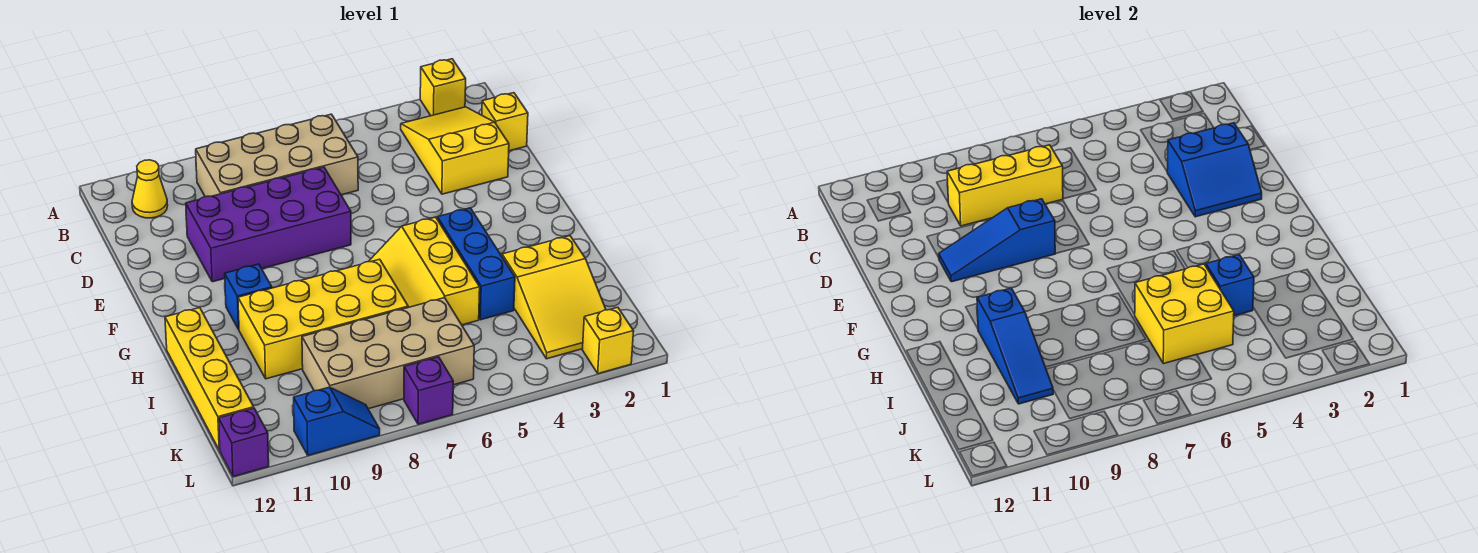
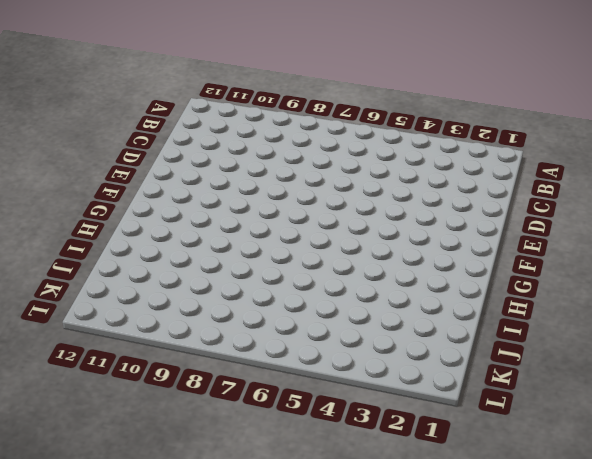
none -> yellow 1x1 brick [420,59,466,116]
none -> yellow 2x3 slope [401,107,509,194]
none -> tan 2x4 brick [196,114,358,197]

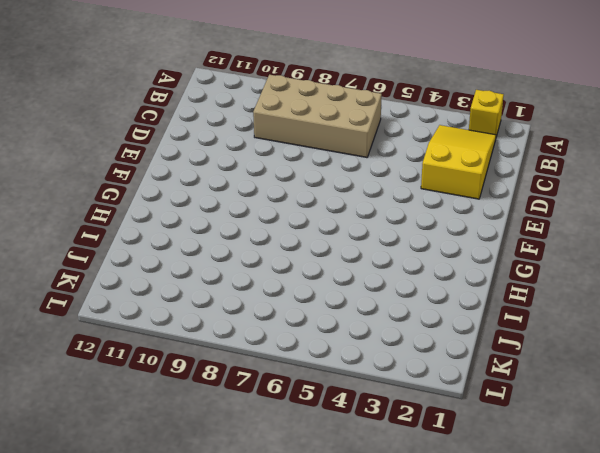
none -> yellow 1x1 cone [132,160,168,218]
none -> yellow 1x1 brick [482,93,528,151]
none -> purple 2x4 brick [186,167,351,282]

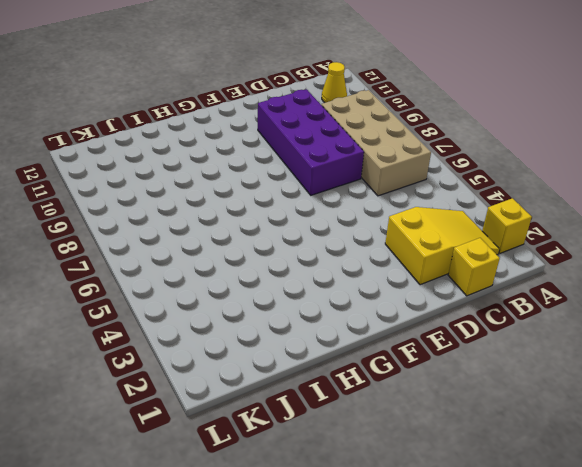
none -> blue 1x3 brick [437,208,515,320]
none -> yellow 2x3 slope [368,217,480,325]
none -> blue 1x1 brick [225,264,272,329]

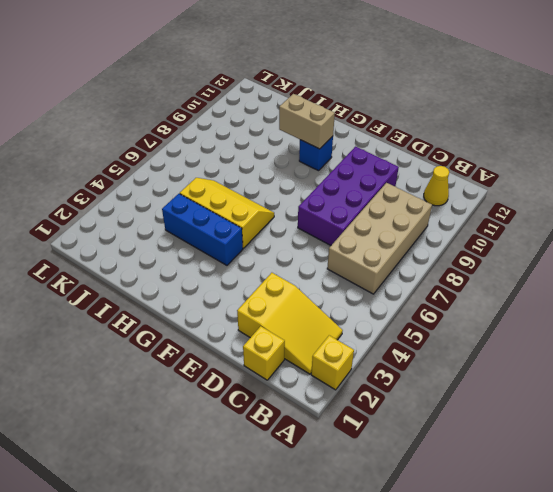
tan 1x2 brick [279,94,335,149] -> blue 1x3 slope [977,288,1053,404]
none -> yellow 2x4 brick [238,259,408,379]
none -> yellow 1x4 brick [165,308,254,450]
none -> yellow 2x3 slope [502,236,606,359]

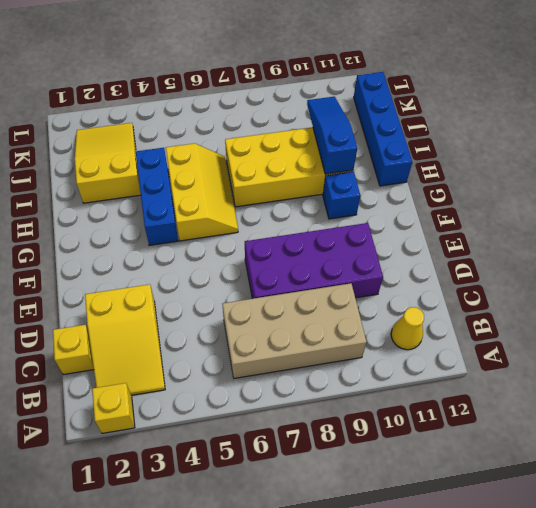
blue 1x4 brick [354,72,412,186] -> yellow 1x4 brick [165,308,254,450]
none -> tan 2x4 brick [302,298,474,409]
none -> yellow 1x1 brick [583,307,634,374]
none -> purple 1x1 brick [404,357,453,424]

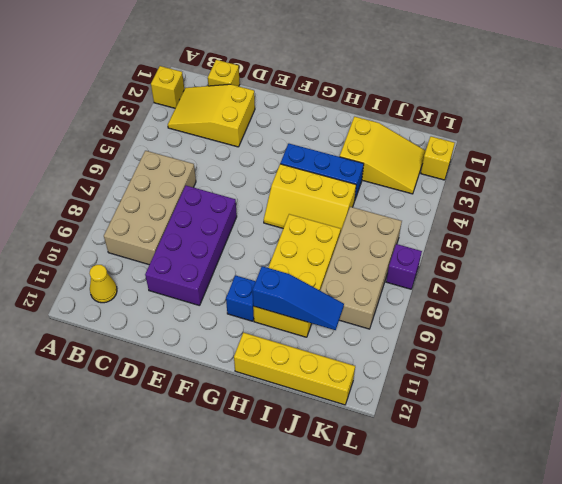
none -> blue 1x2 slope [294,387,380,455]
none -> purple 1x1 brick [219,408,269,477]
none -> yellow 1x3 brick [947,145,1063,226]

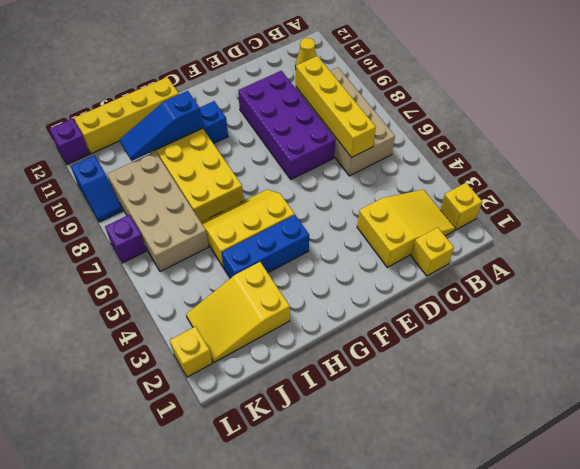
yellow 1x4 brick [296,56,376,158] -> yellow 1x3 brick [947,145,1063,226]
none -> blue 2x2 slope [1167,123,1262,217]
none -> blue 1x3 slope [939,199,1056,282]
none -> blue 1x1 brick [1206,255,1254,316]

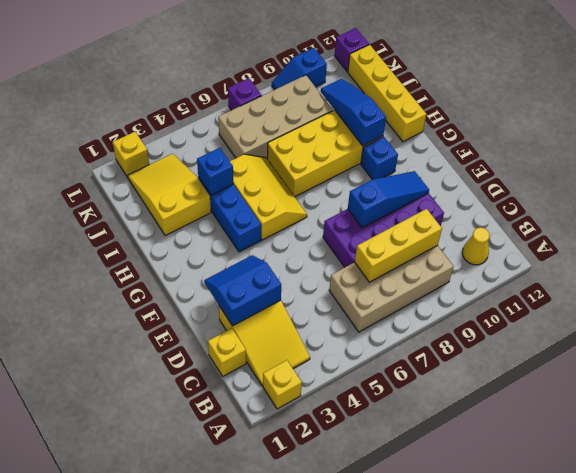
none -> yellow 2x2 brick [1135,264,1234,364]

